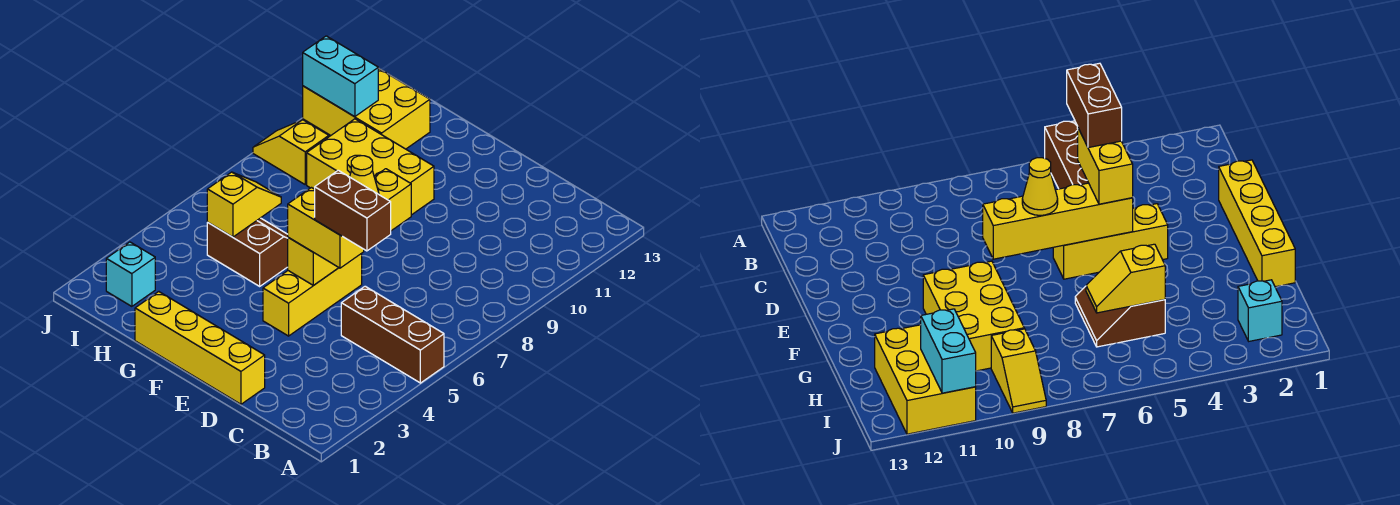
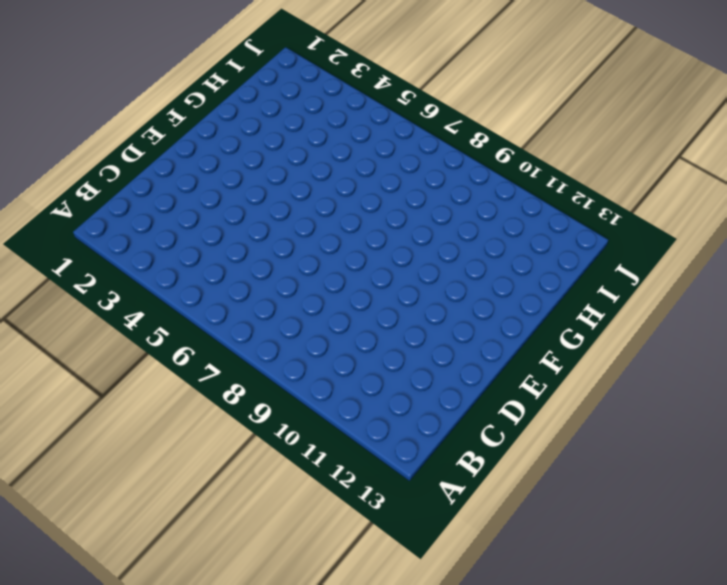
none -> brown 1x3 brick [341,286,444,383]
none -> yellow 1x4 brick [135,292,265,404]
none -> yellow 1x3 brick [263,253,362,336]

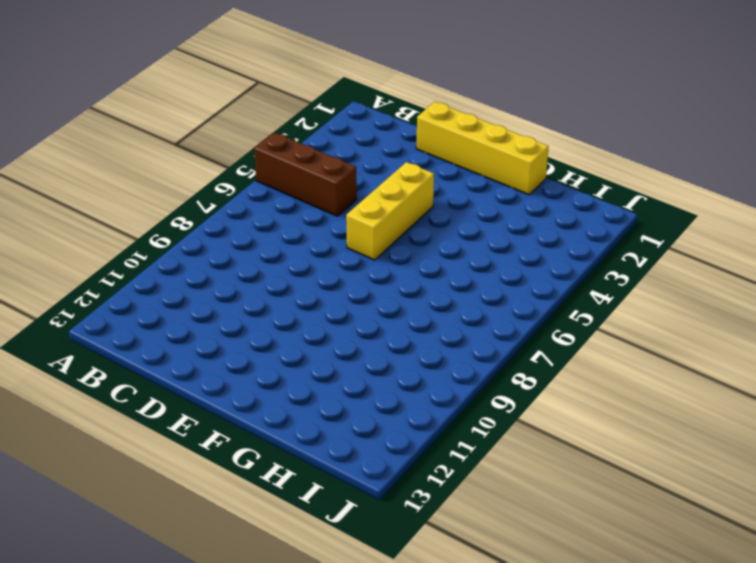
none -> yellow 2x3 brick [307,119,434,215]
none -> brown 2x2 slope [207,218,288,286]
none -> yellow 2x3 brick [303,68,430,149]

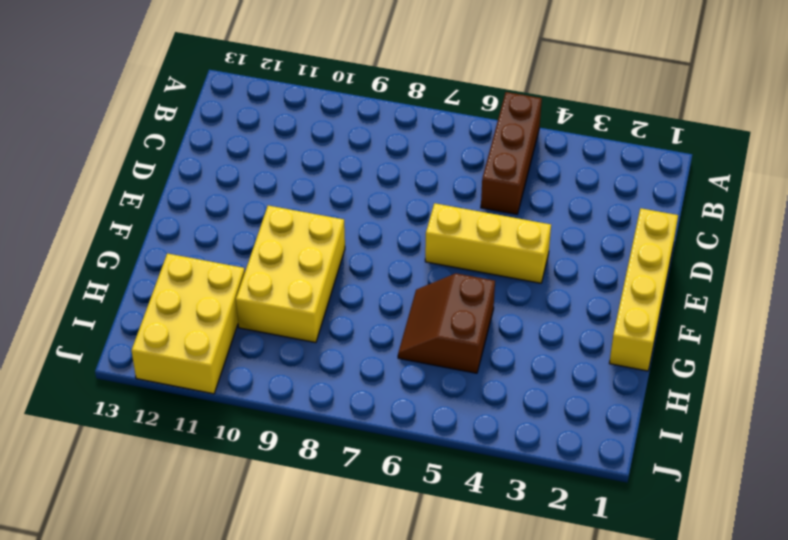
none -> cyan 1x1 brick [106,242,155,306]
none -> yellow 1x2 slope [253,120,329,184]
none -> yellow 1x4 brick [288,169,411,285]

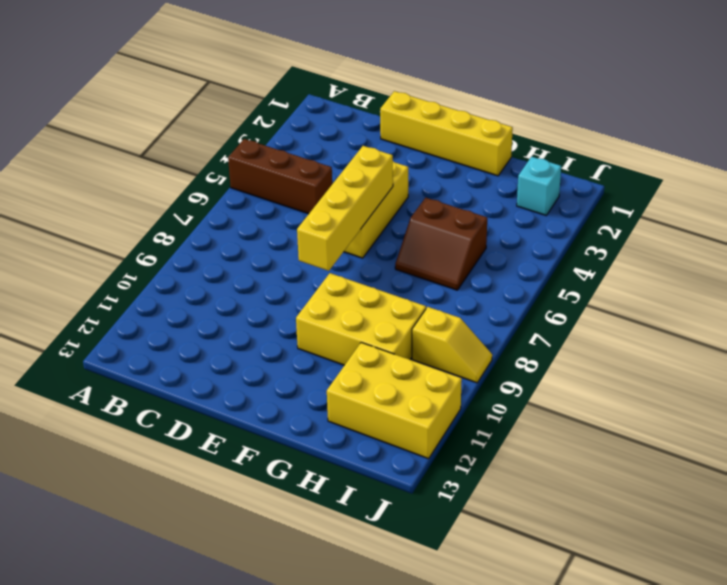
none -> yellow 1x2 slope [207,172,281,237]
none -> cyan 1x2 brick [303,36,378,117]
none -> yellow 1x2 brick [288,188,364,268]

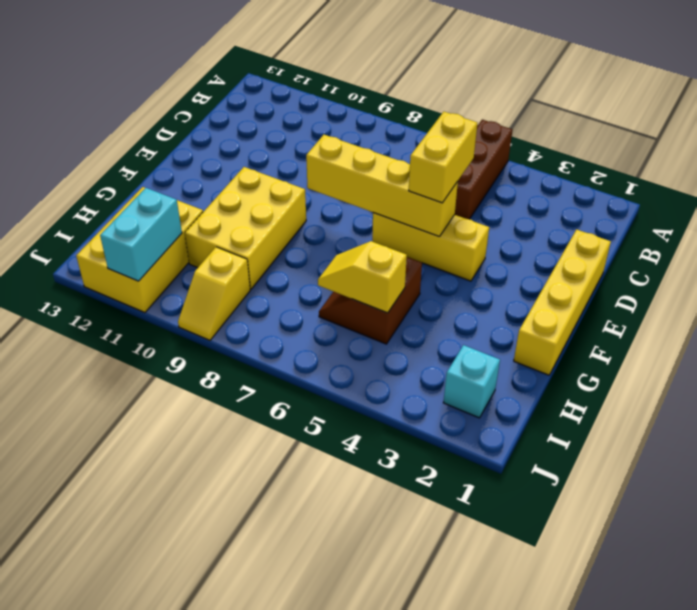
none -> yellow 1x1 cone [350,156,379,194]
none -> brown 1x2 brick [315,170,391,251]

